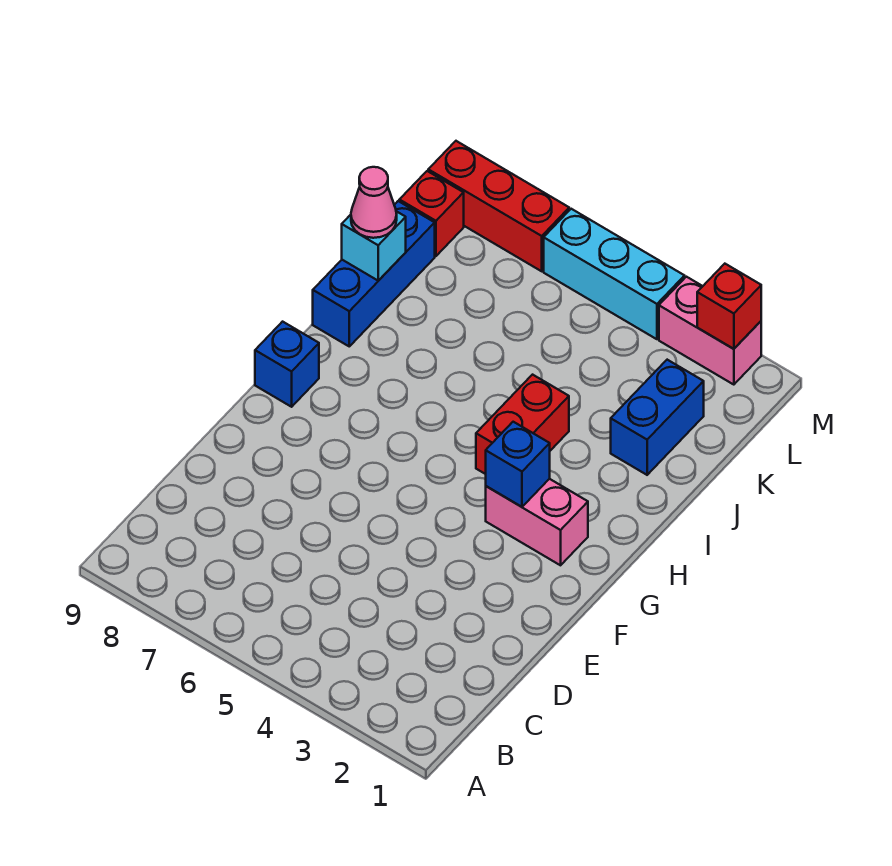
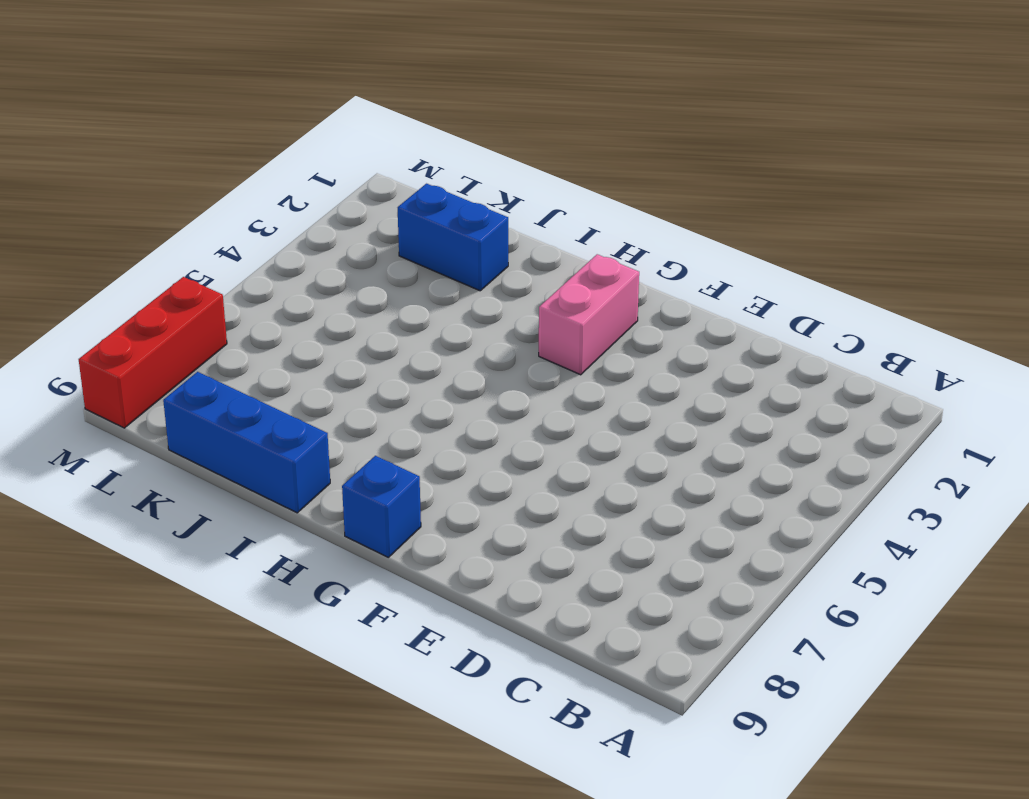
none -> red 1x2 brick [476,375,569,474]
none -> red 1x1 brick [399,171,464,256]
none -> pink 1x2 brick [659,277,761,385]

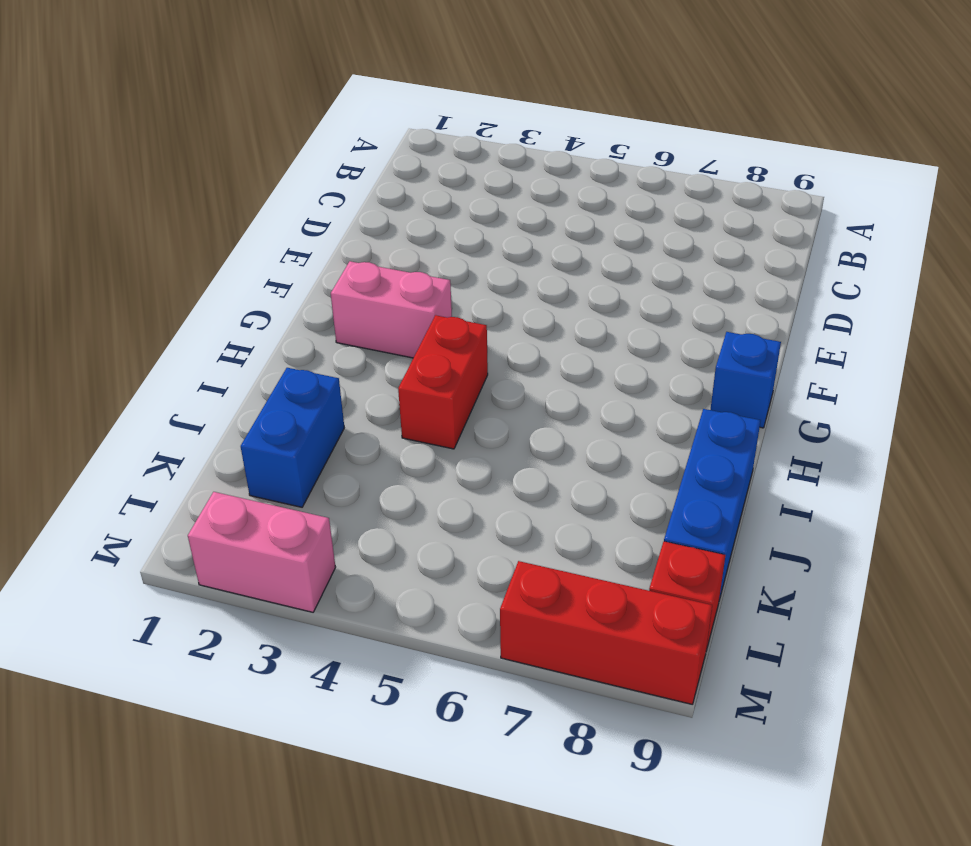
none -> cyan 1x3 brick [544,209,685,339]
none -> blue 1x1 brick [486,422,550,507]
none -> cyan 1x1 brick [342,211,406,281]

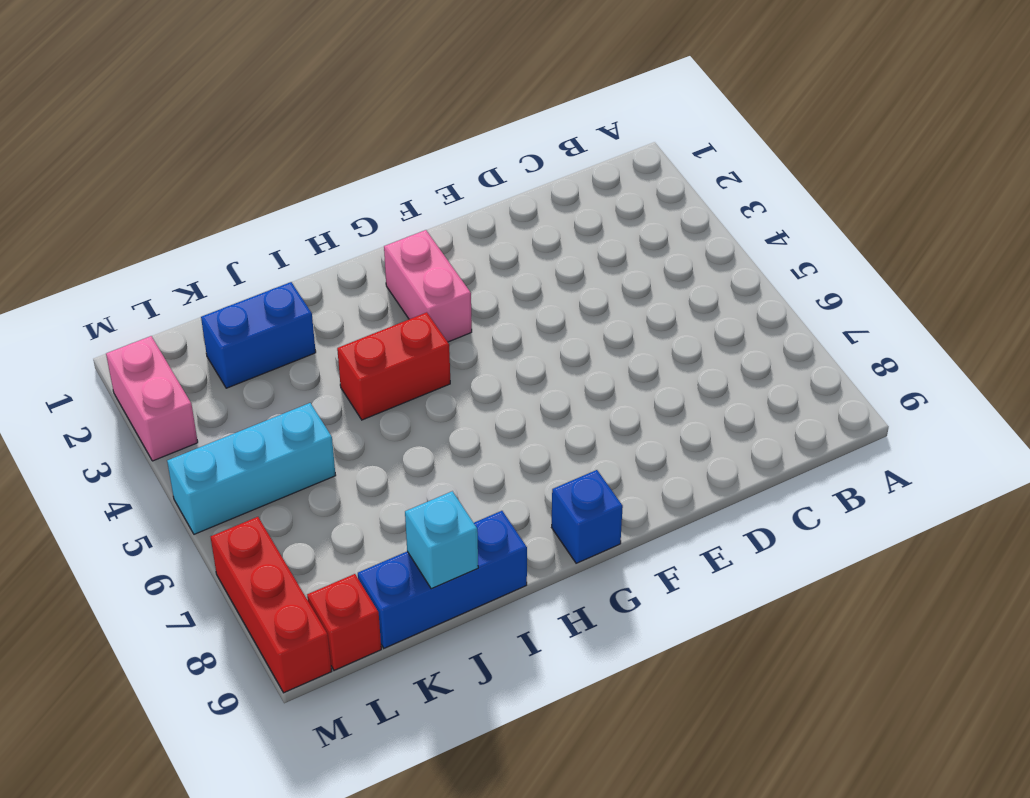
cyan 1x3 brick [167,403,336,534] -> cyan 1x3 brick turned to [544,209,685,339]
none -> blue 1x1 brick [486,422,550,507]
none -> red 1x1 brick [697,264,761,349]
none -> pink 1x1 cone [351,167,397,238]

